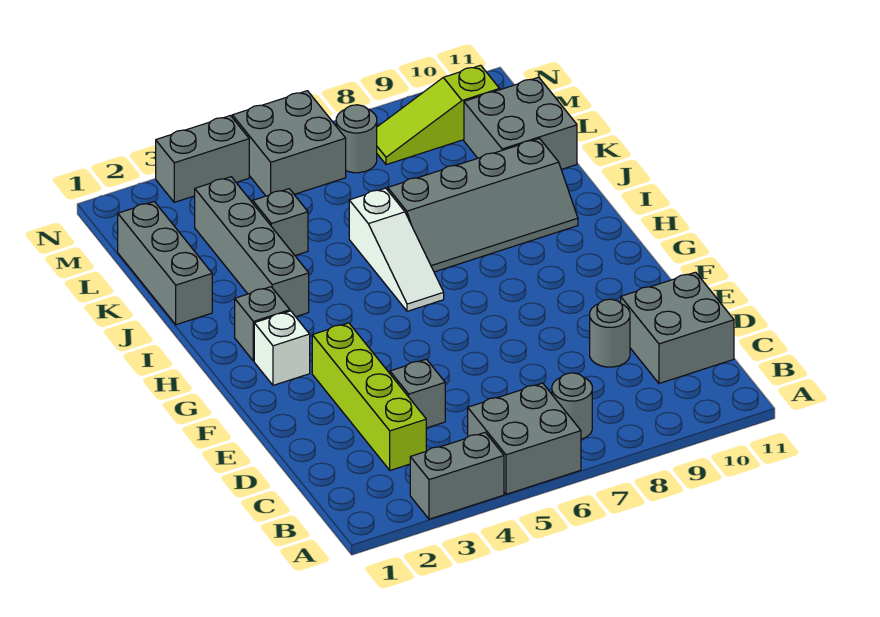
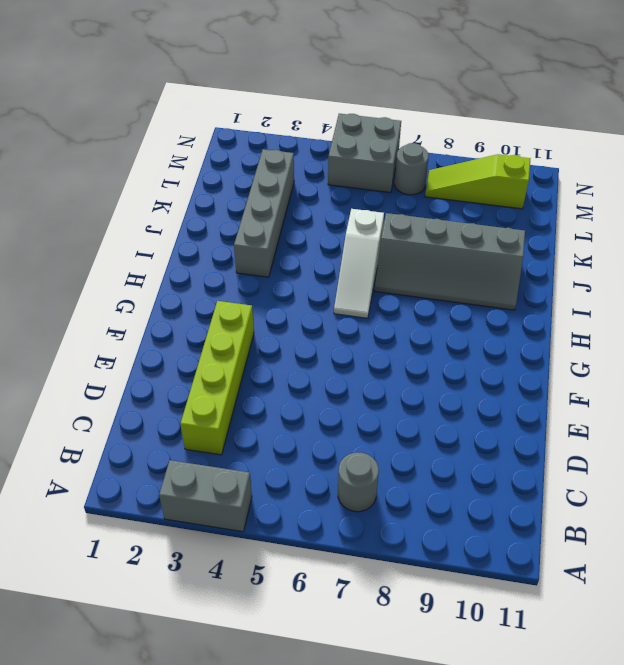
none -> grey 2x2 brick [468,383,581,494]
none -> grey 2x2 brick [621,272,734,383]
none -> grey 1x1 brick [390,359,445,428]

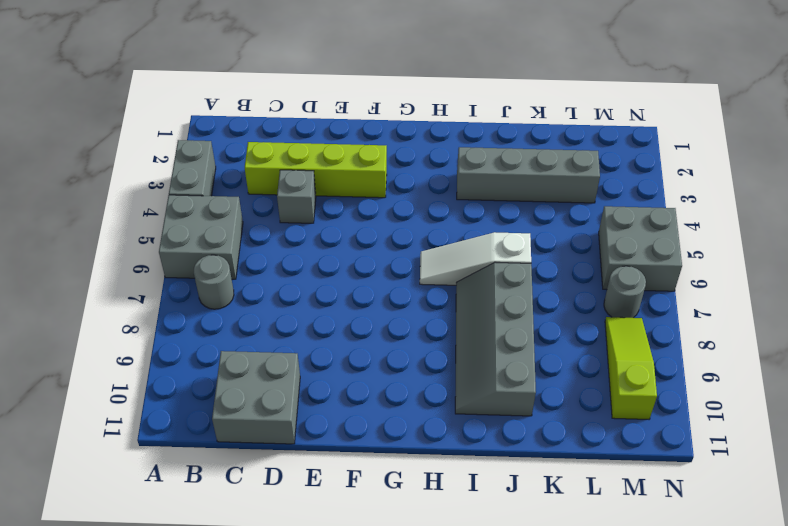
none -> grey 1x1 round brick [590,299,630,367]
none -> white 1x1 brick [254,311,310,385]
none -> grey 1x1 brick [235,287,290,361]

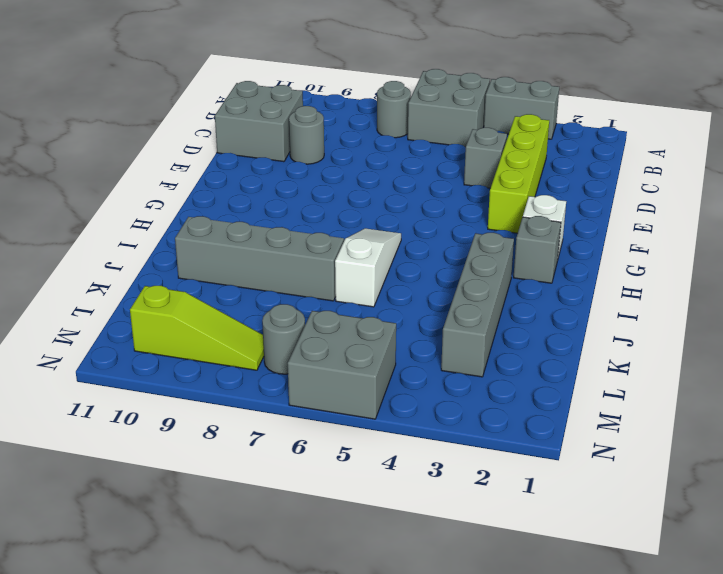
none -> grey 1x3 brick [118,202,212,325]
none -> grey 1x1 brick [253,189,308,255]
none -> grey 2x2 brick [464,77,577,169]

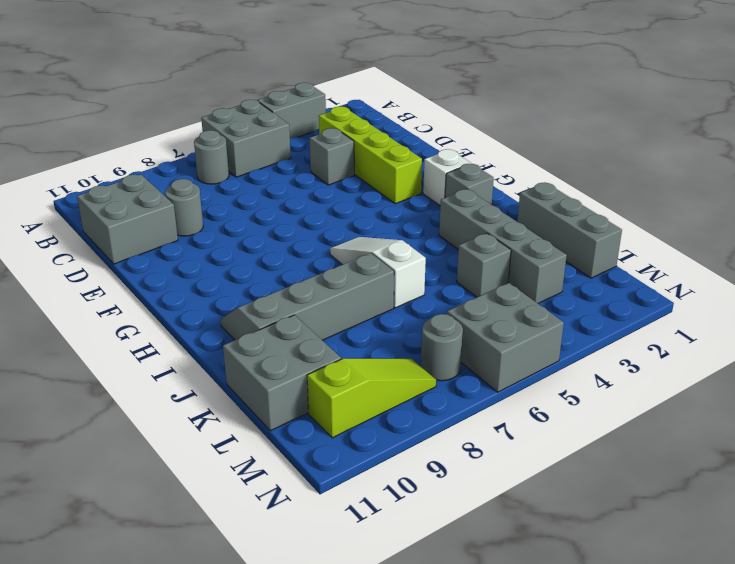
none -> grey 1x2 brick [156,116,249,202]

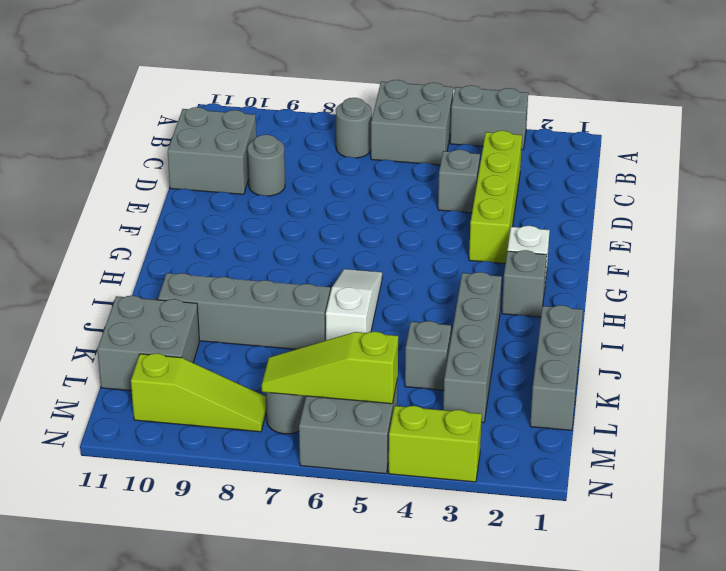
lime 1x3 slope [262,332,398,404] -> none
lime 1x2 brick [389,406,482,482] -> grey 1x2 brick [156,116,249,202]

